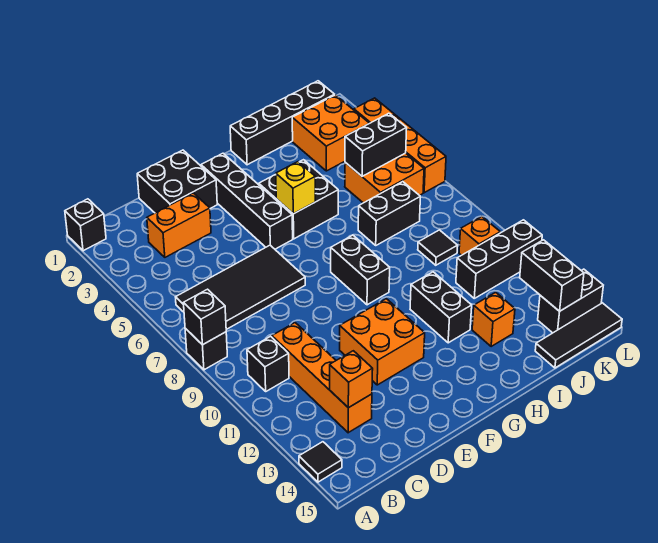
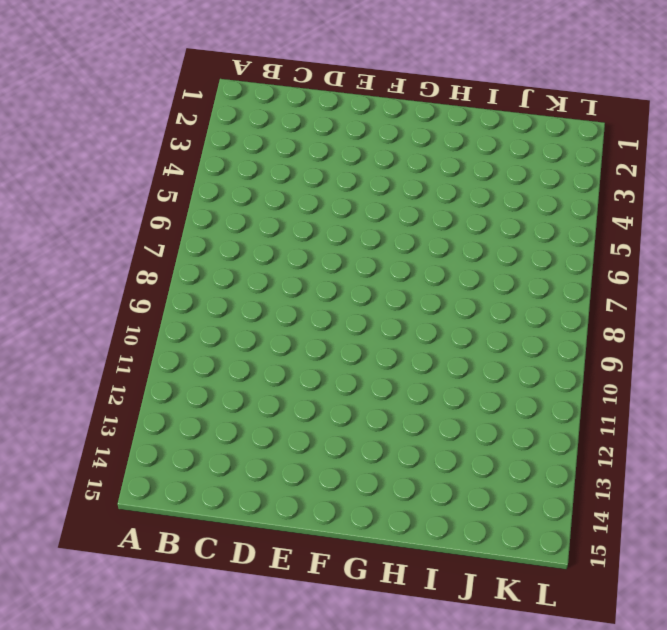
none -> black 1x1 brick [65,199,106,251]
none -> black 1x1 brick [185,328,227,370]
none -> black 1x1 tile [299,442,342,482]

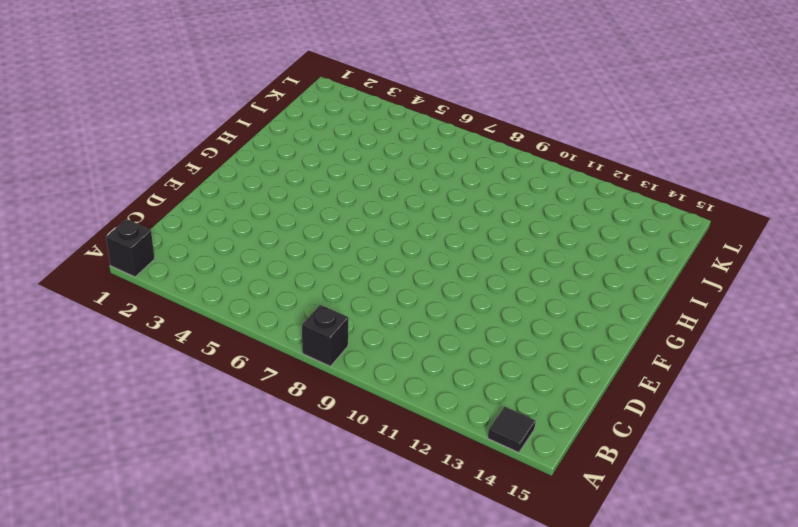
none -> black 2x4 tile [176,245,305,330]
none -> black 1x1 brick [247,336,289,391]
none -> orange 1x2 brick [147,193,211,257]

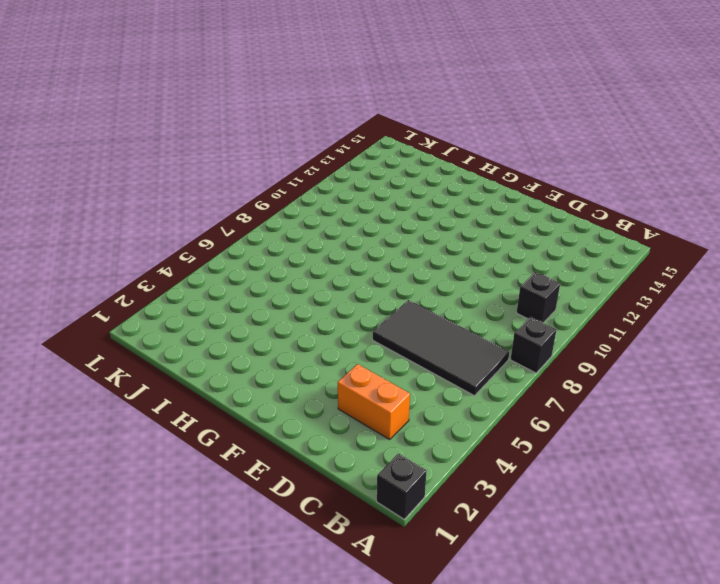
none -> black 1x1 tile [299,442,342,482]
none -> orange 1x4 brick [272,323,372,433]
none -> black 2x2 brick [137,150,217,213]

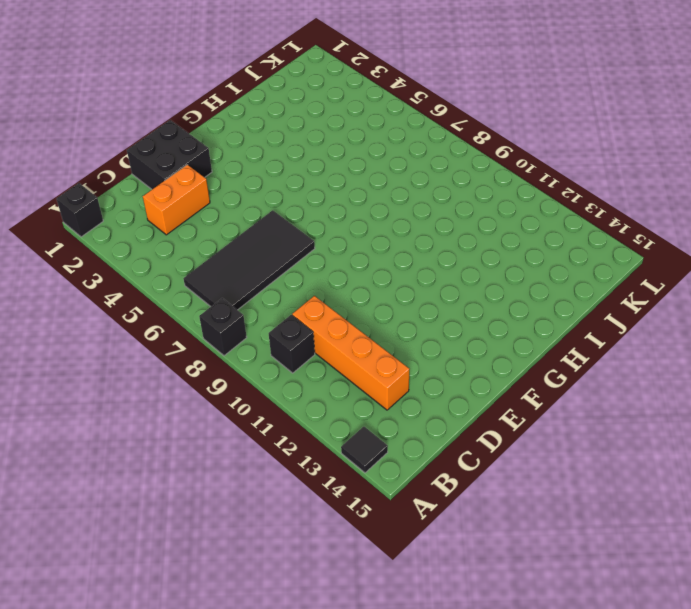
none -> orange 2x2 brick [340,299,425,385]
none -> black 1x4 brick [201,153,293,249]
none -> black 2x2 brick [259,160,338,239]

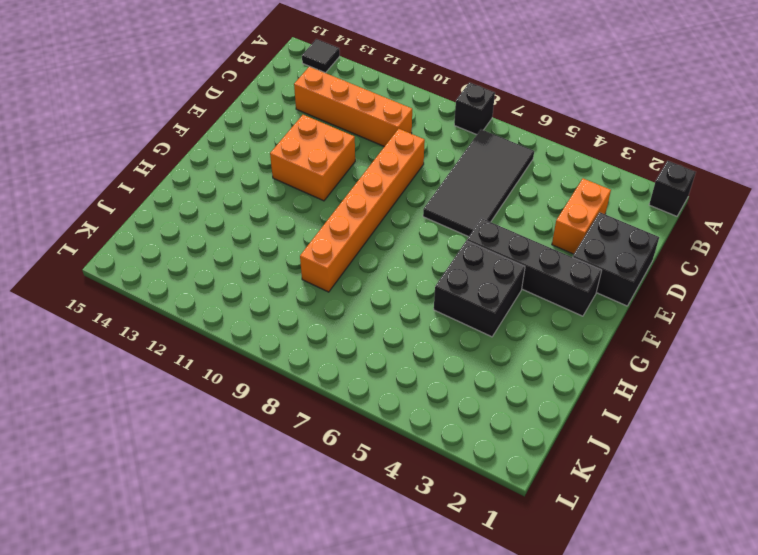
orange 1x6 brick [300,129,425,292] -> black 1x2 brick [331,235,390,305]
none -> black 1x1 brick [247,336,289,391]
none -> black 1x4 brick [230,81,335,165]
none -> black 1x2 brick [410,272,472,343]

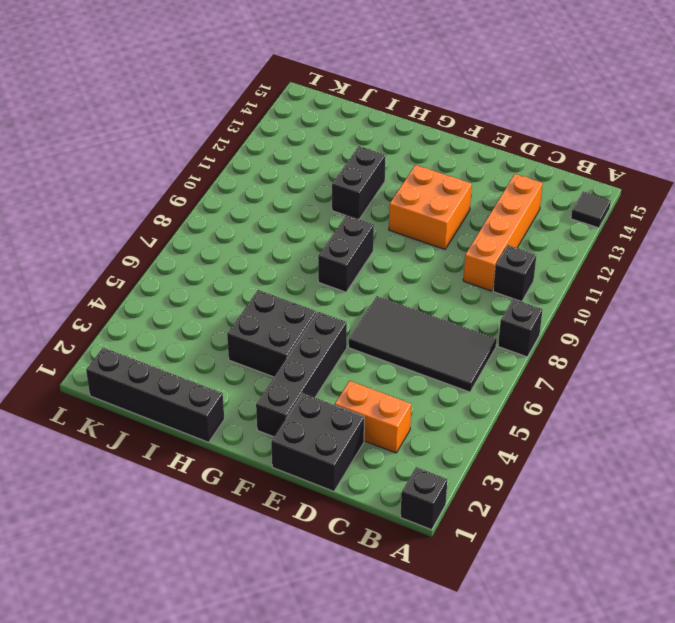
none -> black 1x2 brick [358,182,420,245]
none -> orange 1x1 brick [472,292,515,346]
none -> orange 2x2 brick [292,95,369,171]

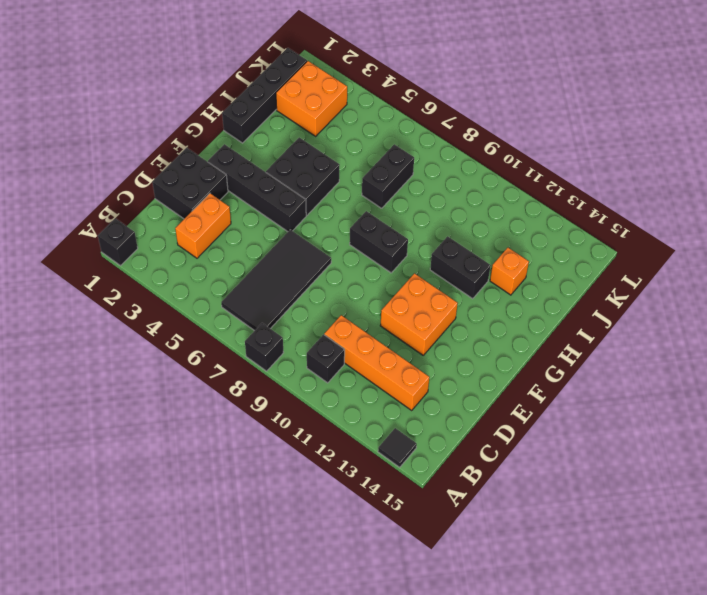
none -> orange 2x2 brick [345,153,424,203]
none -> black 1x1 tile [418,230,458,265]
none -> black 1x3 brick [456,220,542,298]

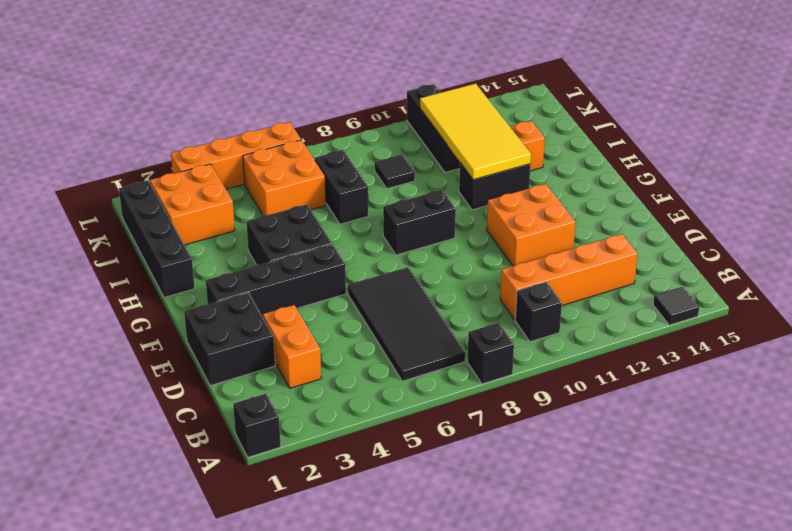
yellow 2x4 tile [420,84,531,180] -> none
none -> black 1x3 tile [535,303,622,368]
none -> orange 1x1 brick [459,216,500,255]
none -> black 1x2 brick [538,269,603,333]

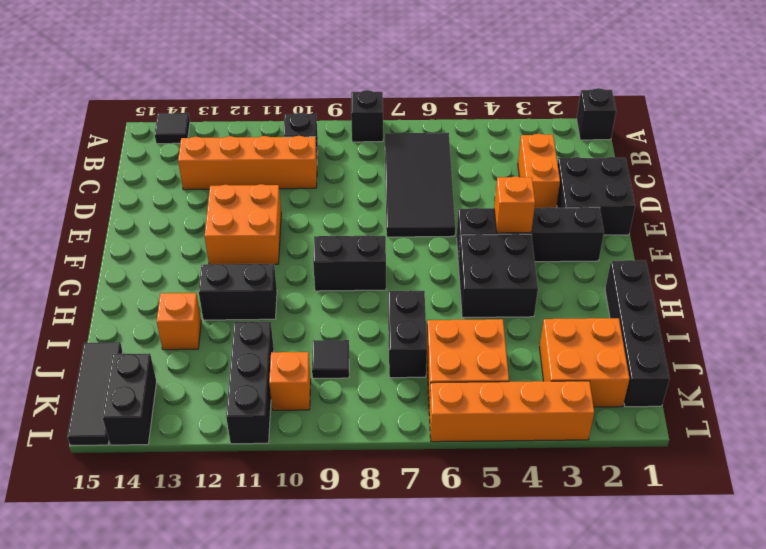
orange 1x1 brick [494,176,535,233] -> orange 1x1 brick moved to [330,351,373,408]
none -> black 1x1 brick [184,289,226,345]
none -> yellow 1x1 brick [276,162,315,214]
none -> black 1x2 brick [345,113,407,176]

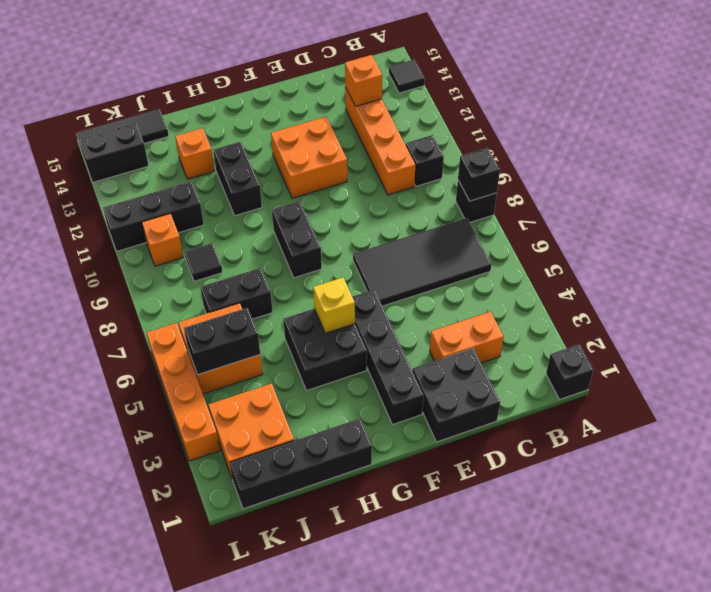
none -> black 1x2 brick [520,240,584,311]

